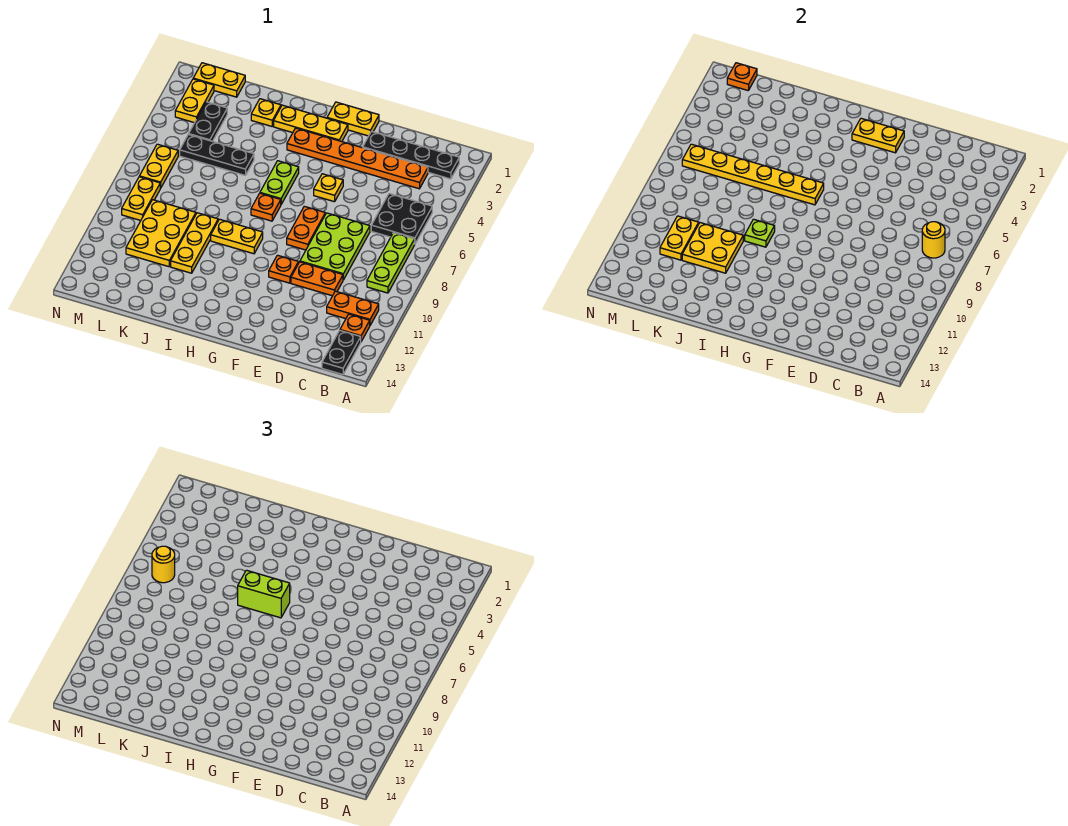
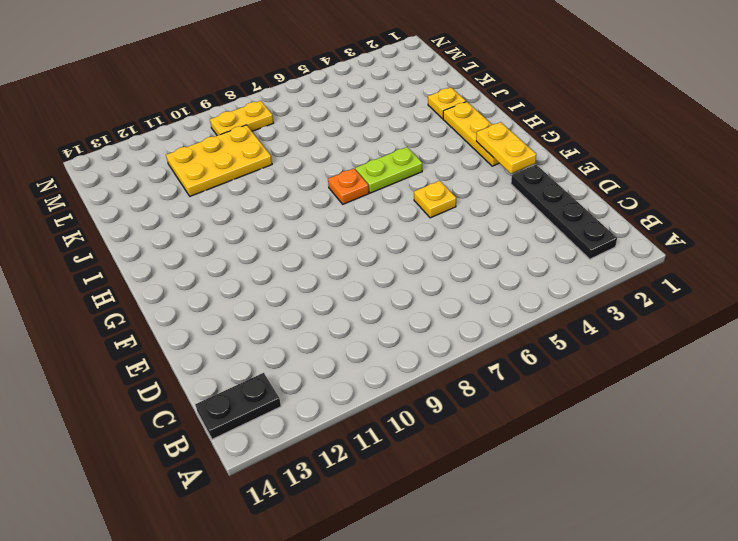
none -> black 2x2 plate [371,194,432,243]
none -> lime 1x3 plate [367,233,415,293]
none -> orange 1x2 plate [327,291,379,325]
none -> orange 1x1 plate [340,314,370,341]

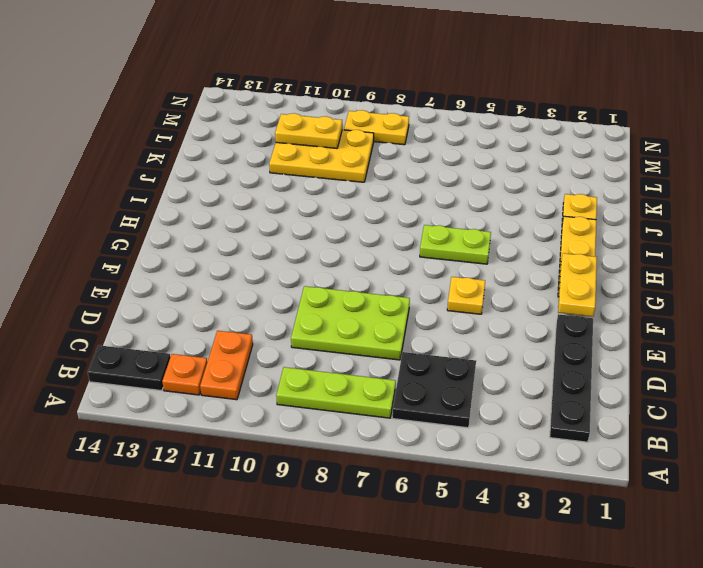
none -> orange 1x6 plate [287,128,428,189]
none -> orange 1x2 plate [291,262,343,296]
none -> yellow 1x2 plate [327,102,379,136]
none -> orange 1x2 plate [287,206,325,250]

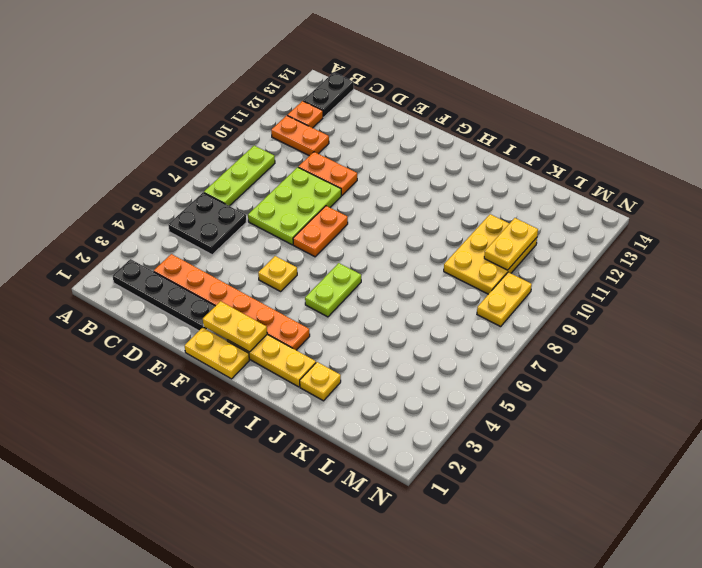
none -> orange 1x1 plate [269,255,298,283]
none -> orange 1x1 plate [251,193,281,221]
none -> yellow 1x2 plate [211,219,263,254]
none -> black 1x3 plate [180,134,254,175]

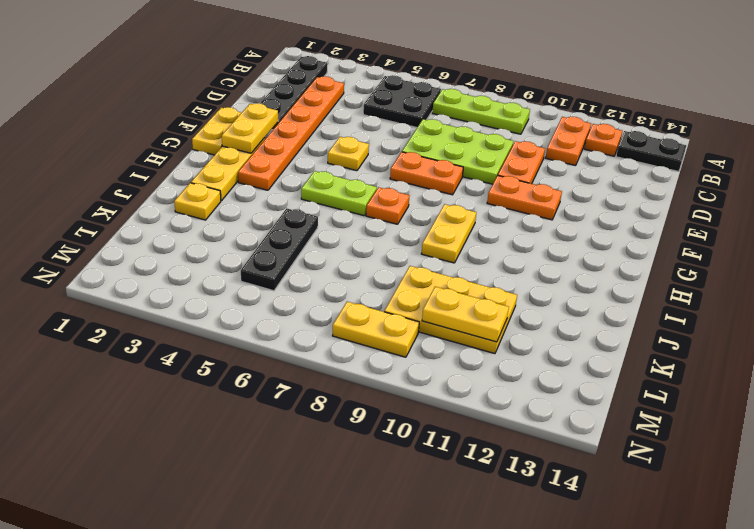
orange 1x2 plate [487,175,562,220] -> orange 1x1 plate [269,255,298,283]
none -> yellow 1x3 plate [171,213,218,273]
none -> yellow 1x2 plate [193,63,245,97]
none -> black 1x2 plate [189,102,227,141]
none -> yellow 1x2 plate [175,79,214,123]

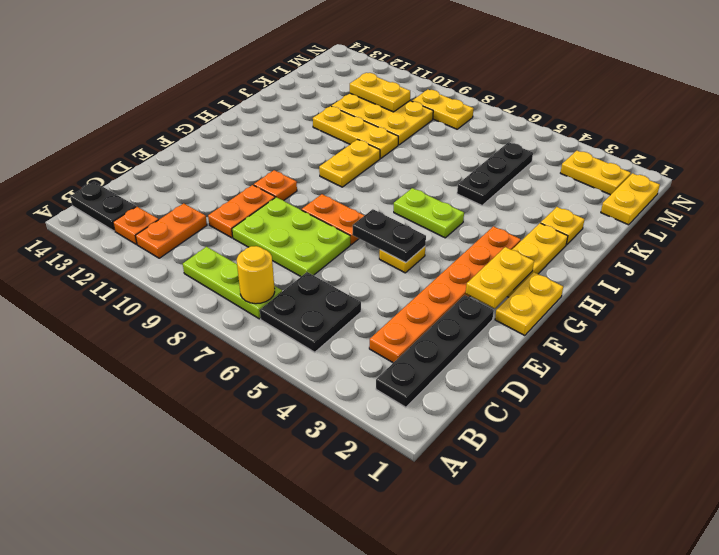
black 1x2 plate [353,209,426,263] -> black 1x2 plate moved to [189,102,227,141]
none -> orange 1x1 plate [251,193,281,221]
none -> yellow 1x2 plate [139,144,178,188]
none -> yellow 1x6 plate [682,144,824,205]
none -> lime 1x1 plate [745,219,775,247]

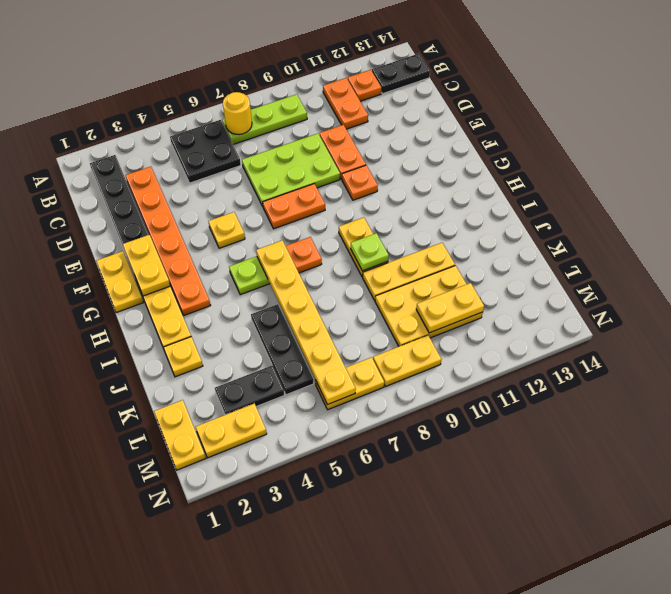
none -> yellow 2x2 plate [682,223,743,273]
none -> orange 1x1 plate [727,63,757,90]
none -> lime 1x2 brick [238,570,290,618]
none -> yellow 1x1 round brick [152,546,175,583]

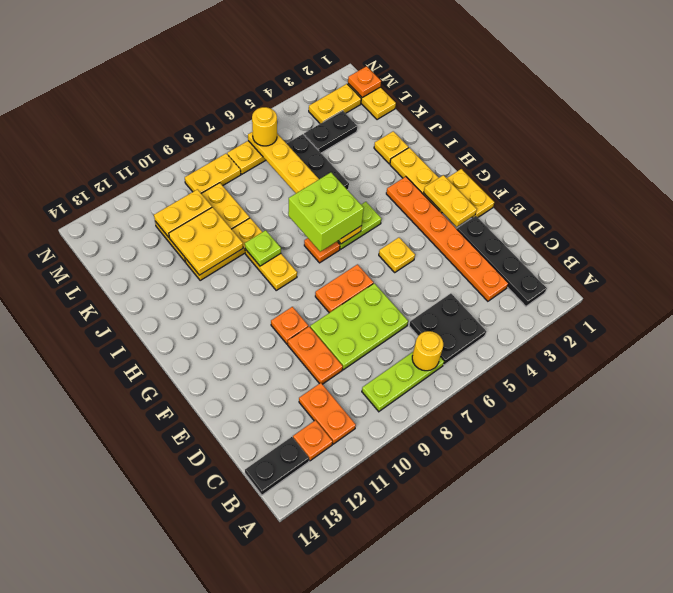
lime 2x2 brick [288,173,364,252] -> lime 1x2 brick [238,570,290,618]

